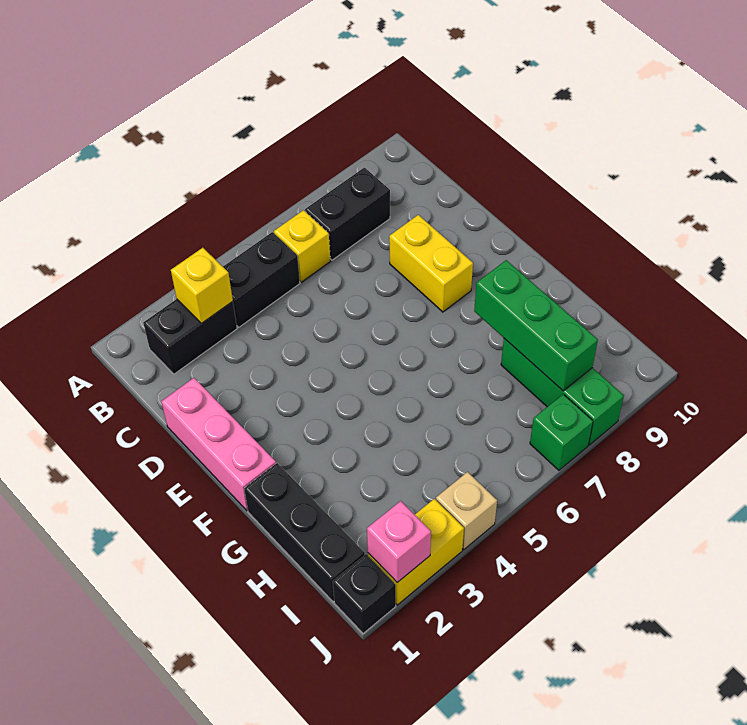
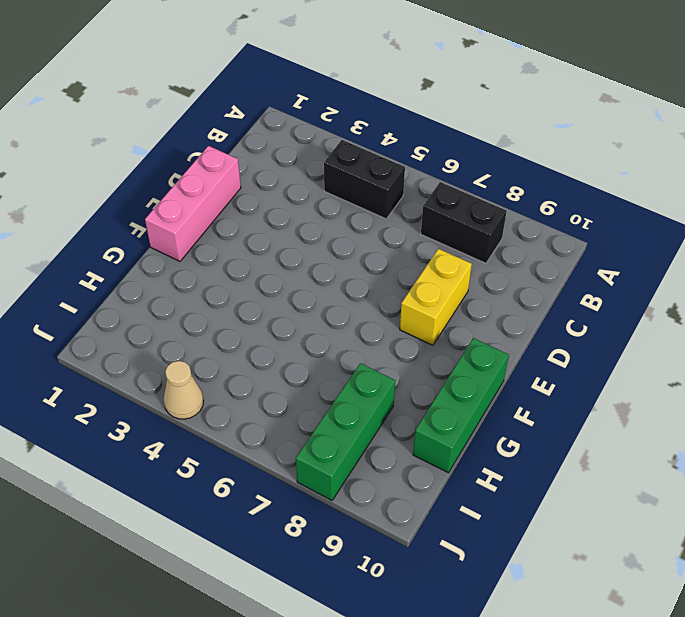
green 1x3 brick [413,338,509,473] -> green 1x3 brick moved to [474,260,598,391]
tan 1x1 cone [164,361,204,419] -> tan 1x1 brick [436,472,497,550]
none -> black 1x2 brick [143,299,237,374]
none -> yellow 1x1 brick [274,210,330,282]
none -> black 1x3 brick [244,463,365,602]

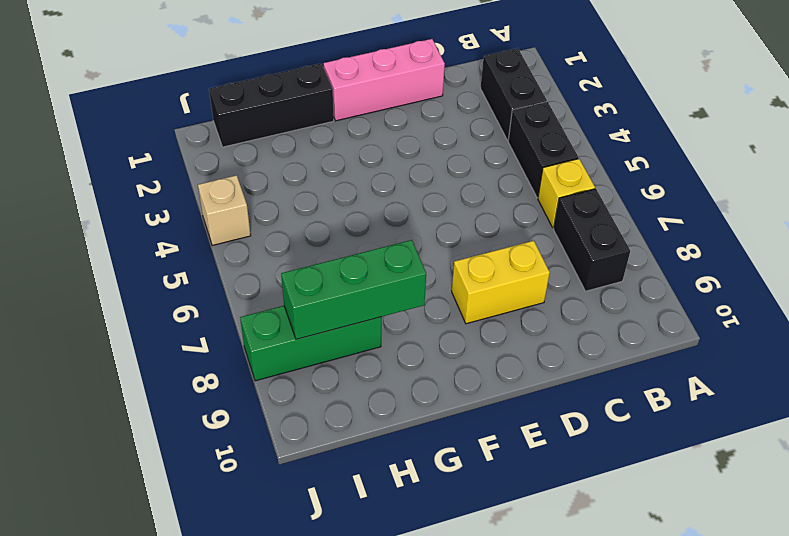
none -> black 1x1 brick [333,554,396,634]
none -> yellow 1x2 brick [368,499,464,605]
none -> green 1x1 brick [530,394,593,470]

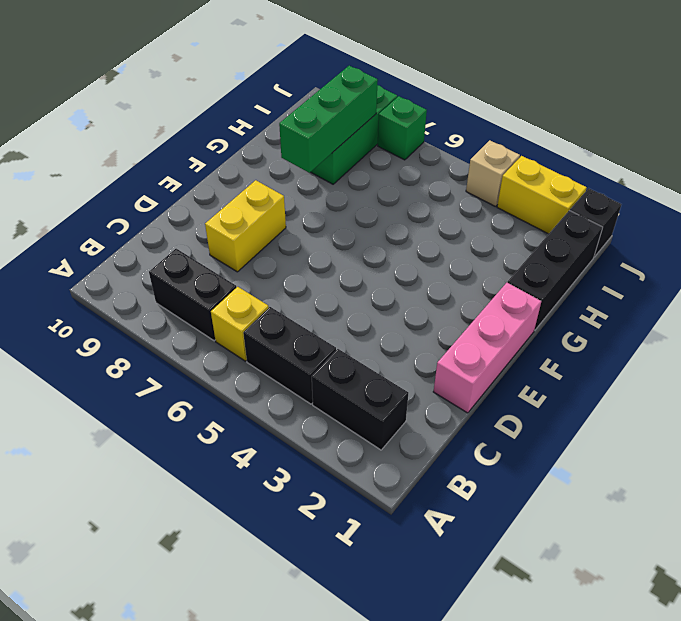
none -> yellow 1x1 brick [171,248,233,324]
none -> pink 1x1 brick [367,501,431,583]

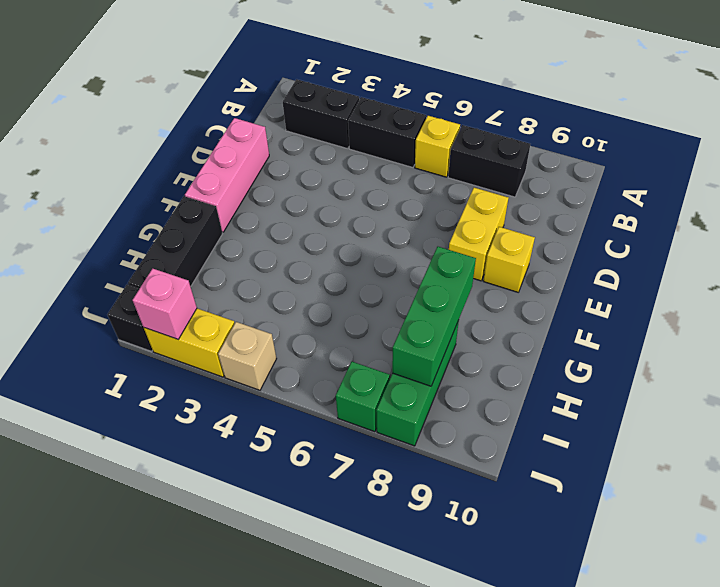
yellow 1x1 brick [483,227,535,292] -> yellow 1x1 brick moved to [171,248,233,324]

